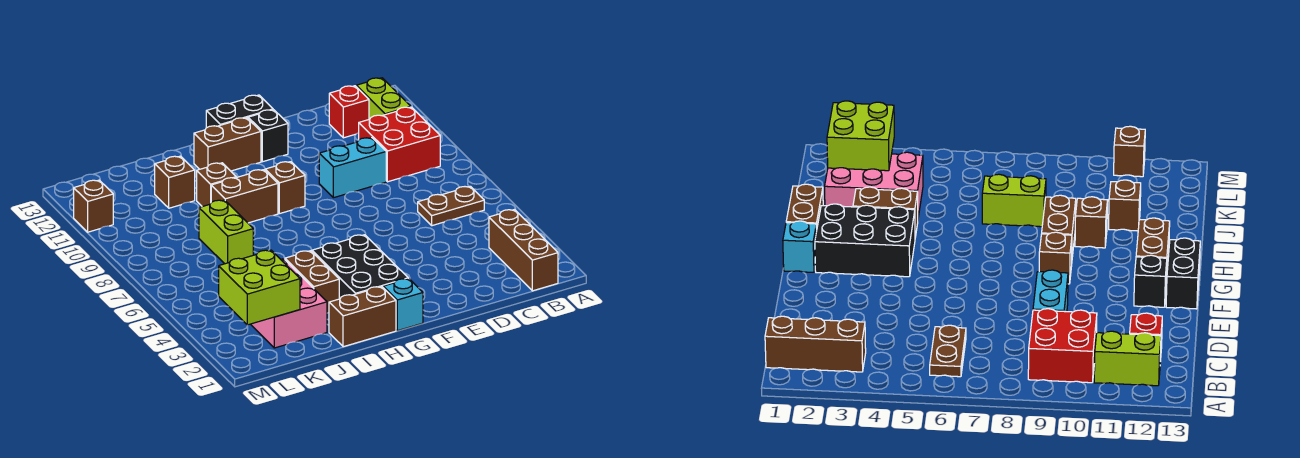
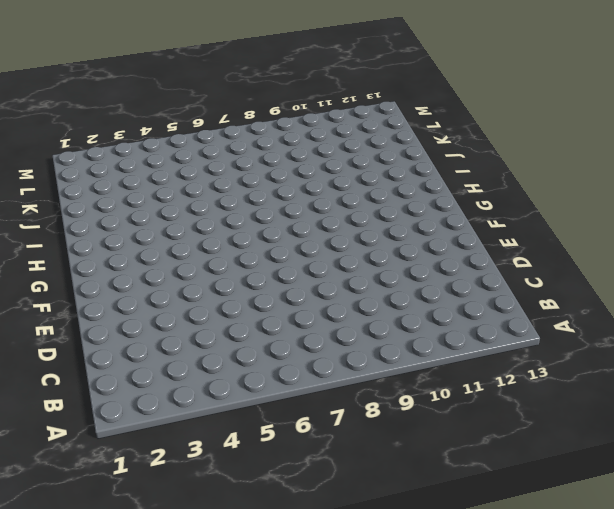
none -> brown 1x3 brick [489,210,558,291]
none -> brown 1x2 plate [418,186,484,226]
none -> red 2x2 brick [359,107,440,182]

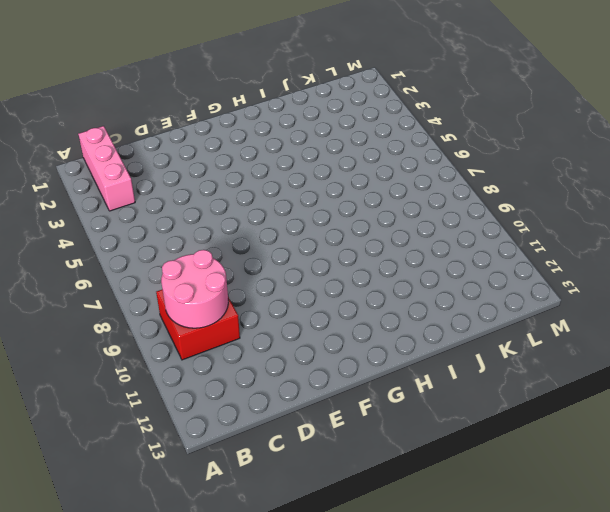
pink 1x3 brick [78,126,135,211] -> brown 1x3 brick [489,210,558,291]
pink 2x2 round brick [161,250,228,328] -> none
none -> brown 1x2 plate [418,186,484,226]
none -> lime 1x2 brick [356,78,411,119]
none -> red 1x1 brick [329,86,369,138]

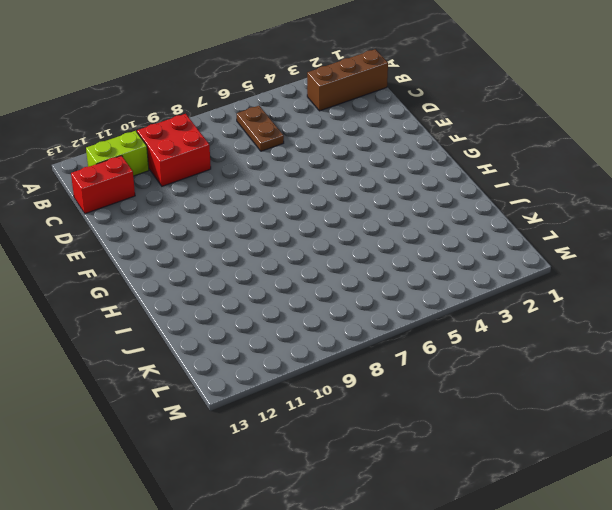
red 1x2 brick [71,156,135,214] -> red 1x1 brick [329,86,369,138]
none -> cyan 1x2 brick [319,138,386,198]
none -> black 1x1 brick [248,110,288,162]
none -> black 1x2 brick [206,95,273,128]

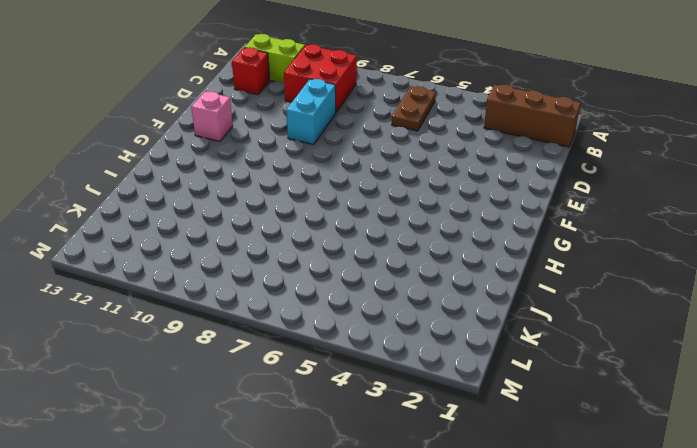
pink 1x1 brick [192,92,233,141] -> black 1x1 brick [248,110,288,162]
none -> black 1x2 brick [206,95,273,128]
none -> cyan 1x1 brick [383,279,423,331]
none -> black 2x3 brick [312,235,408,299]

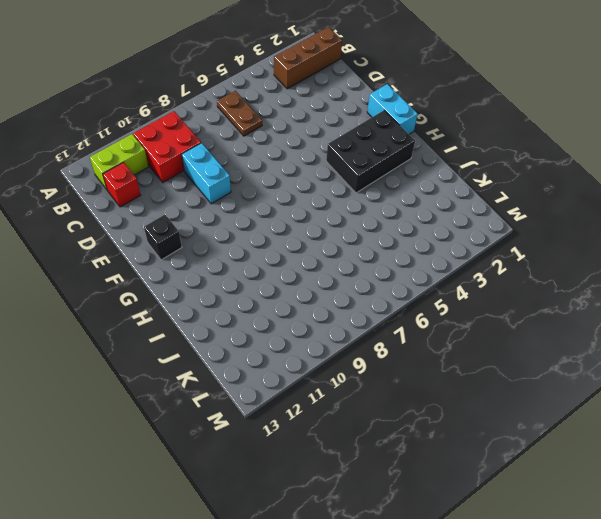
cyan 1x2 brick [367,84,418,134] -> cyan 1x1 brick [383,279,423,331]
none -> black 1x2 brick [206,95,273,128]
none -> brown 1x1 brick [265,162,305,214]
none -> brown 1x2 brick [194,118,261,171]

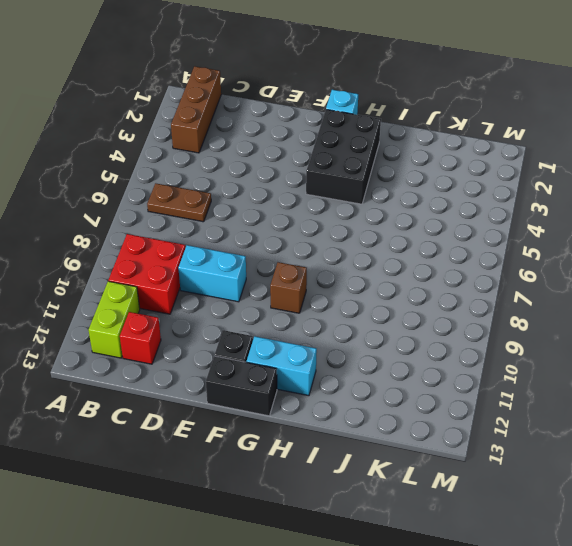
cyan 1x2 brick [246,336,317,396] -> brown 1x2 brick [194,118,261,171]
none -> brown 1x2 brick [329,287,396,347]
none -> brown 1x2 brick [211,170,278,223]
none -> brown 1x2 brick [285,251,339,313]

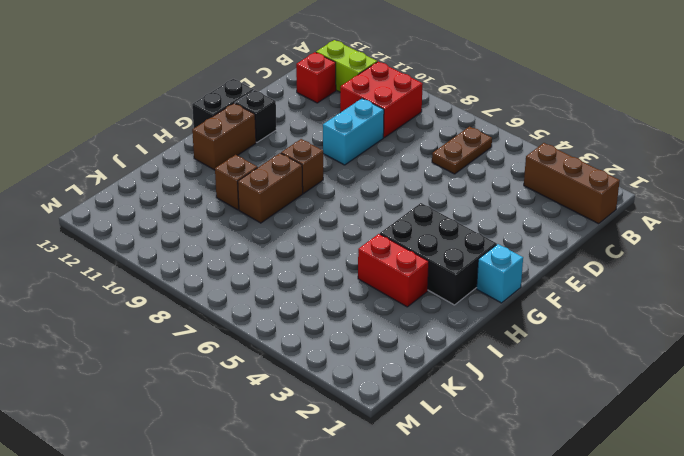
red 1x2 brick [358,234,429,307] -> brown 1x2 brick [285,251,339,313]
none -> brown 1x2 brick [329,287,396,347]
none -> pink 2x3 brick [251,259,327,348]
none -> lime 1x2 brick [199,200,253,264]

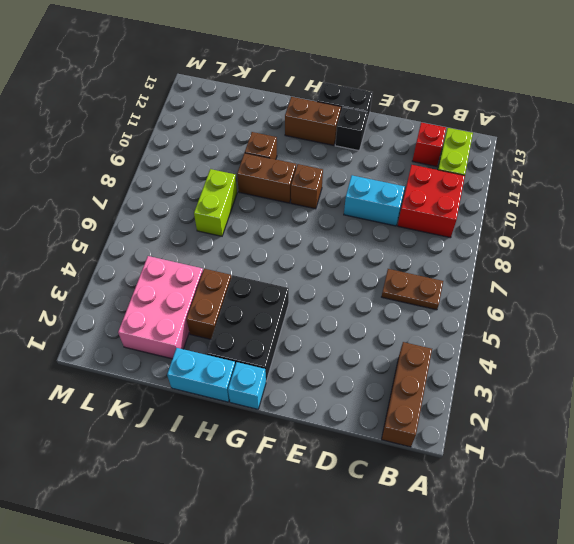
cyan 1x2 brick [167,348,235,402] -> brown 1x2 brick [329,287,396,347]
none -> brown 1x1 brick [155,156,195,208]
none -> brown 1x1 brick [74,180,113,232]
none -> lime 2x2 brick [219,250,300,325]

